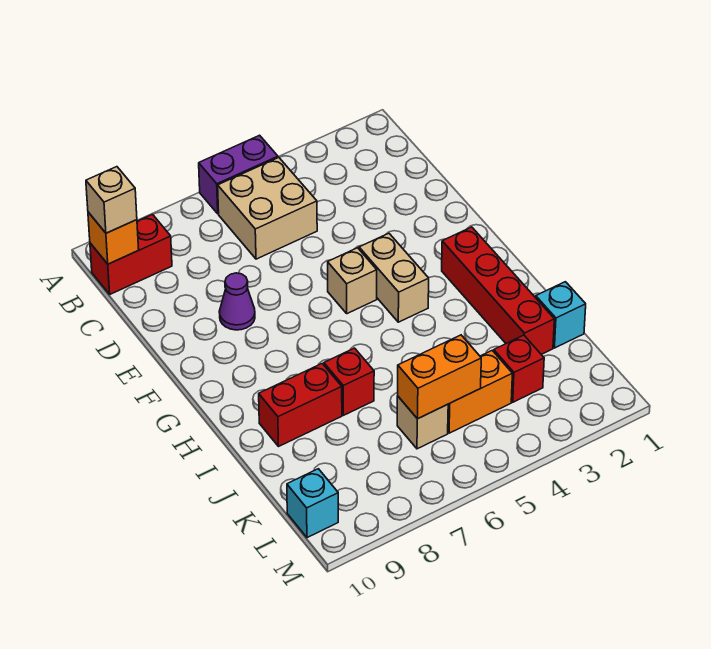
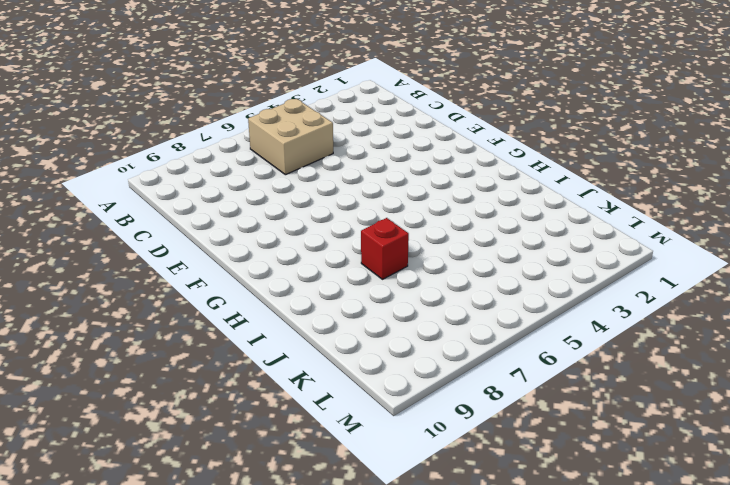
none -> purple 1x2 brick [199,135,278,214]
none -> red 1x2 brick [90,215,172,294]
none -> purple 1x1 cone [219,273,255,330]

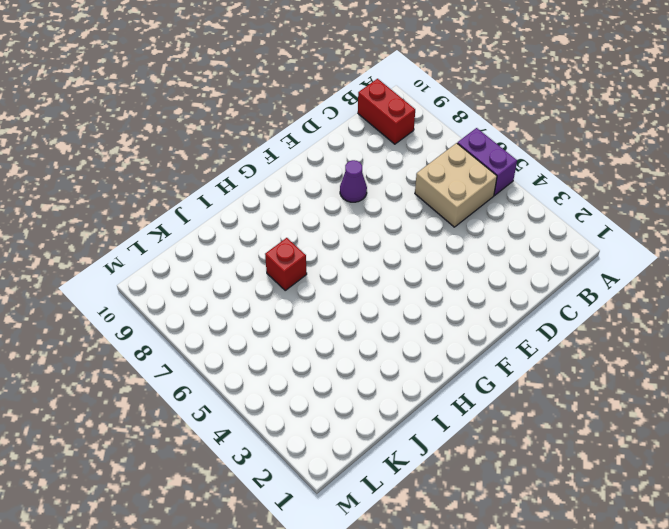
none -> tan 1x2 brick [359,233,429,322]
none -> tan 1x1 brick [328,248,377,314]
none -> red 1x4 brick [442,227,554,354]

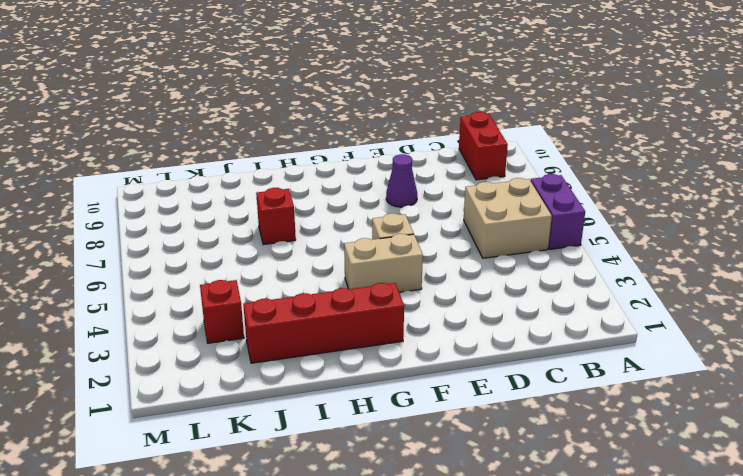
none -> red 1x2 brick [259,364,342,446]
none -> cyan 1x1 brick [536,282,586,348]
none -> orange 1x2 brick [448,351,512,433]

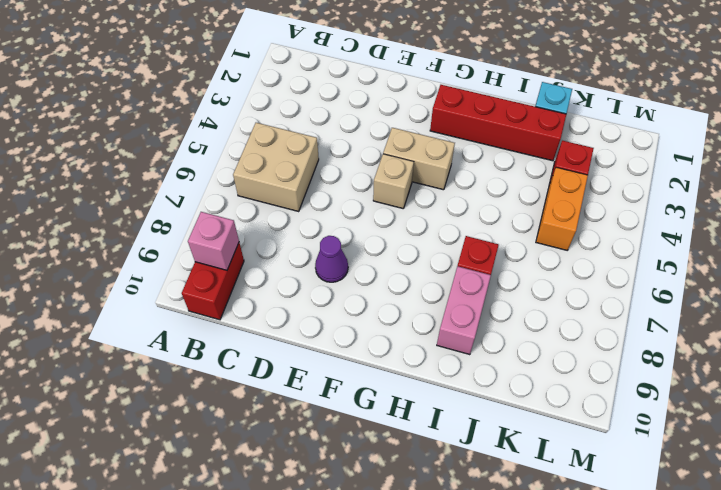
pink 1x1 brick [188,212,239,270] -> none
pink 1x2 brick [437,266,491,355] -> red 1x2 brick [259,364,342,446]
none -> purple 1x2 brick [199,135,278,214]
none -> tan 1x1 brick [397,396,448,449]
none -> cyan 1x1 brick [287,469,338,538]

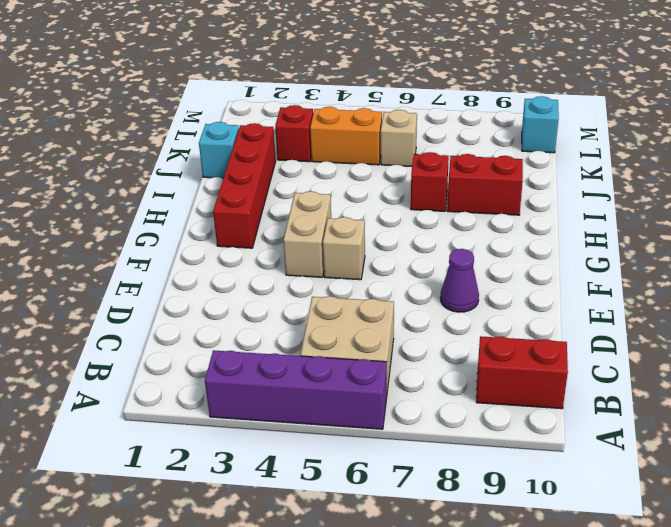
purple 1x4 brick [205,350,387,429] -> purple 1x2 brick [199,135,278,214]
none -> orange 1x1 brick [88,212,139,264]
none -> orange 1x2 brick [398,335,481,419]
none -> tan 1x1 brick [86,167,137,233]

